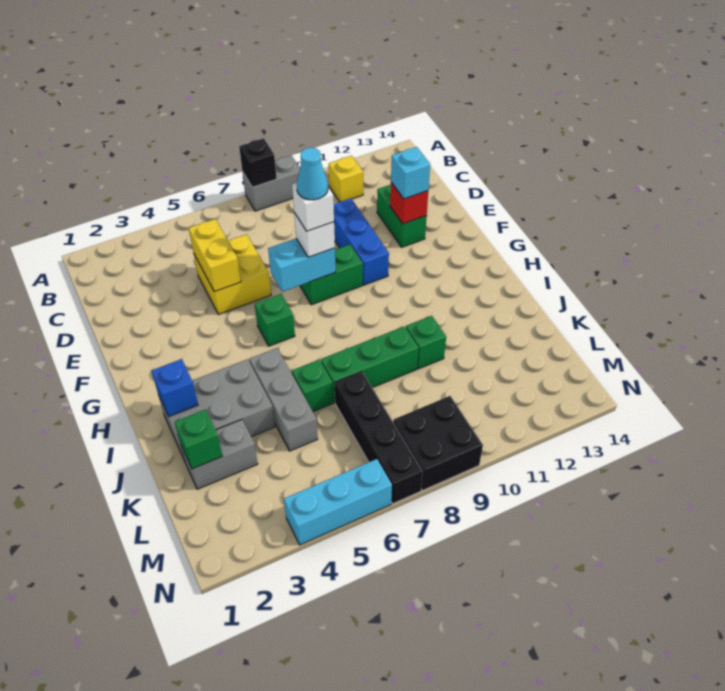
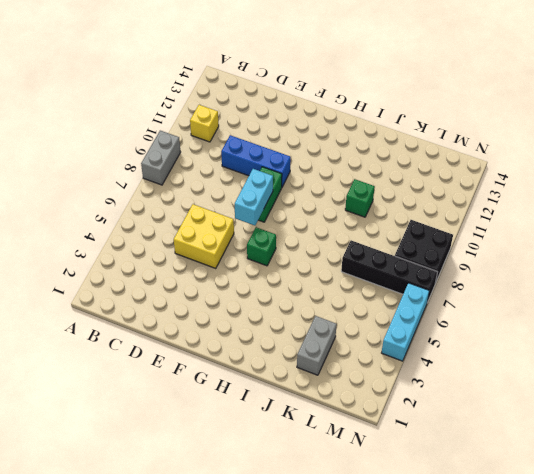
none -> green 1x2 brick [377,184,427,247]
none -> grey 2x3 brick [159,359,275,461]
none -> grey 1x3 brick [250,348,318,451]

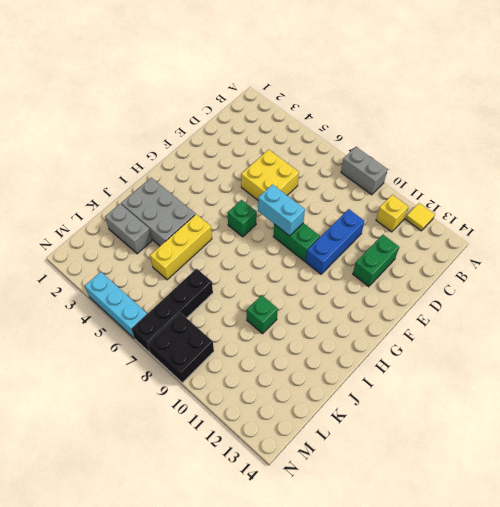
yellow 1x1 tile [406,203,435,231] -> none
yellow 1x3 brick [150,214,212,280] -> grey 1x3 brick [250,348,318,451]
none -> green 1x1 brick [292,359,333,412]
none -> green 1x3 brick [321,326,419,402]
none -> black 1x1 brick [239,138,277,187]

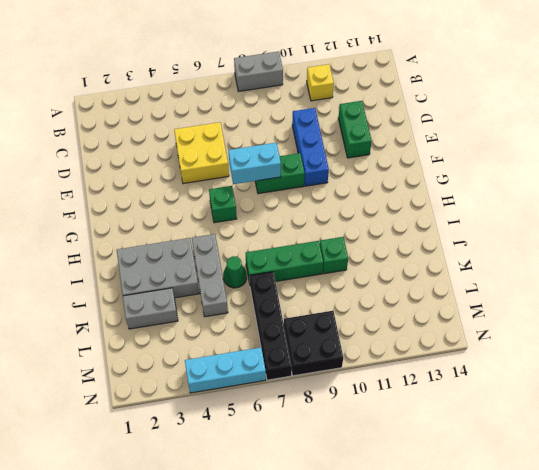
green 1x1 cone [223,256,247,288] -> green 1x1 brick [292,359,333,412]
none -> black 1x1 brick [239,138,277,187]
none -> yellow 1x2 brick [189,219,241,292]
none -> red 1x1 brick [390,182,428,224]

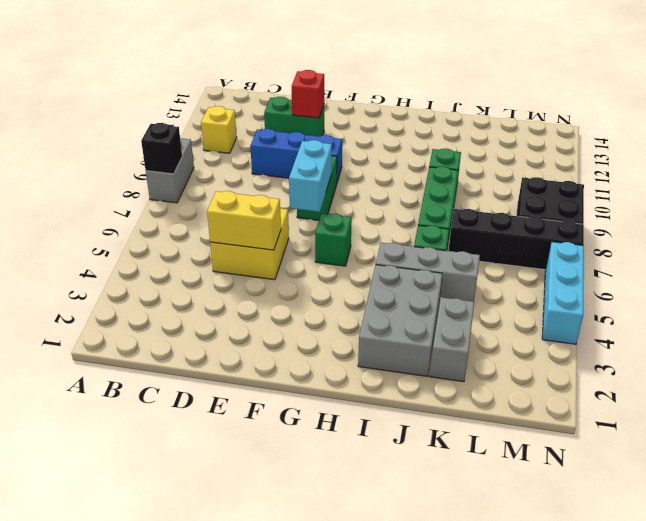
none -> blue 1x1 brick [152,359,198,417]
none -> green 1x1 brick [175,409,222,469]
none -> cyan 1x1 brick [391,147,430,199]

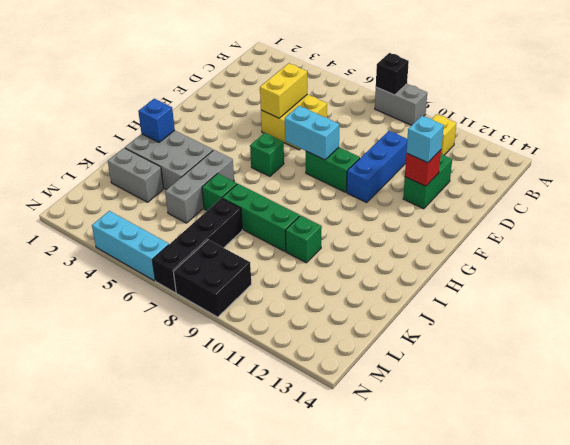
none -> green 1x1 brick [175,409,222,469]
none -> white 1x1 brick [294,213,335,257]
none -> white 1x1 brick [292,183,334,231]

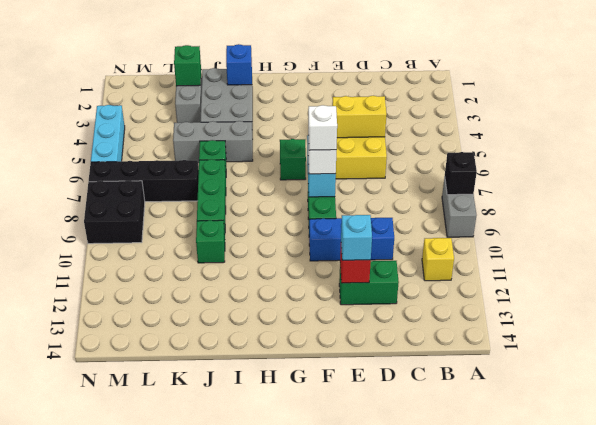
none -> cyan 1x1 cone [297,148,328,200]

